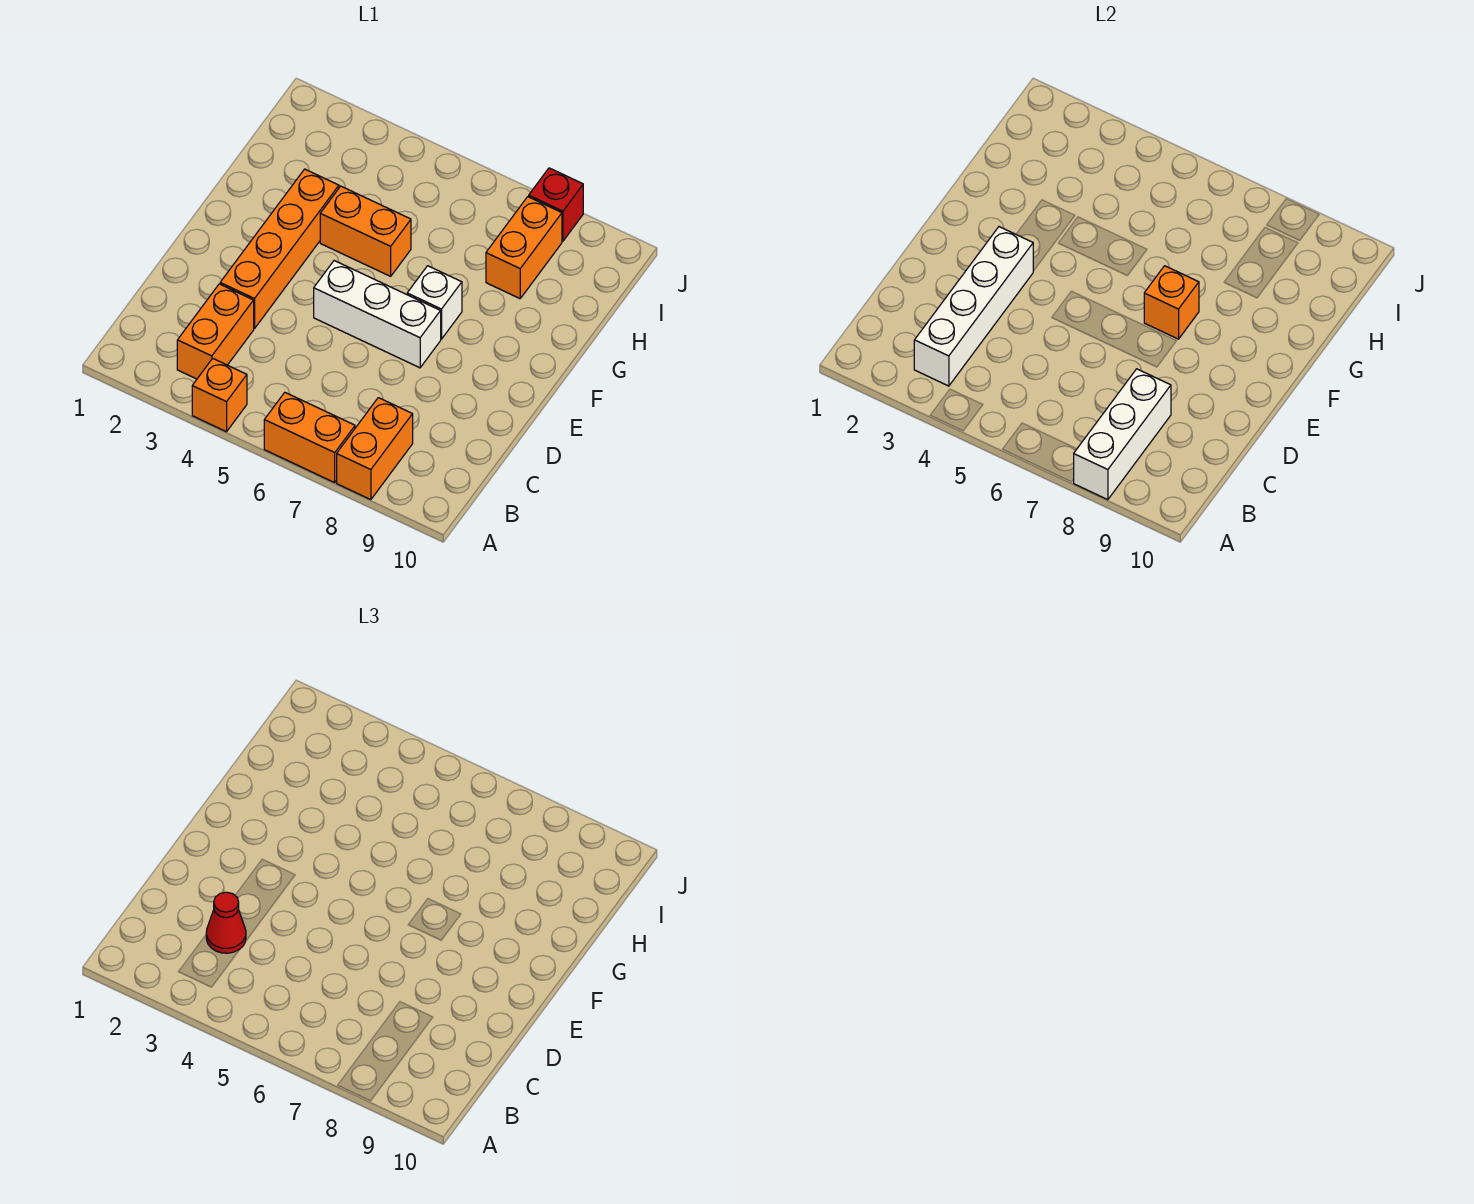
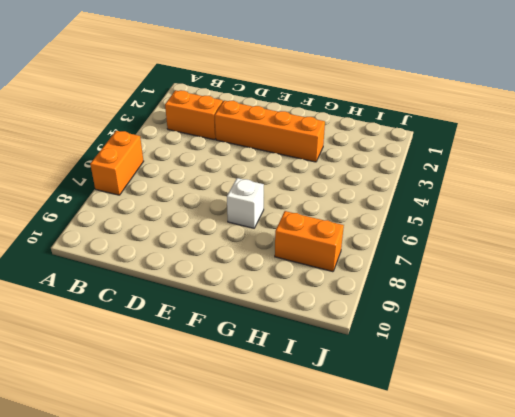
none -> orange 1x1 brick [192,358,247,432]
none -> orange 1x2 brick [337,398,413,500]
none -> white 1x3 brick [314,261,441,368]

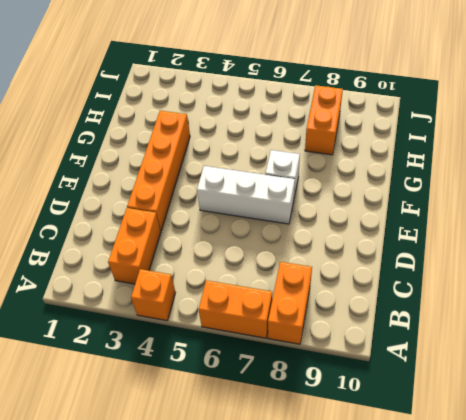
none -> orange 1x2 brick [320,186,411,276]
none -> red 1x1 brick [529,168,583,241]
none -> white 1x3 brick [1073,369,1171,500]

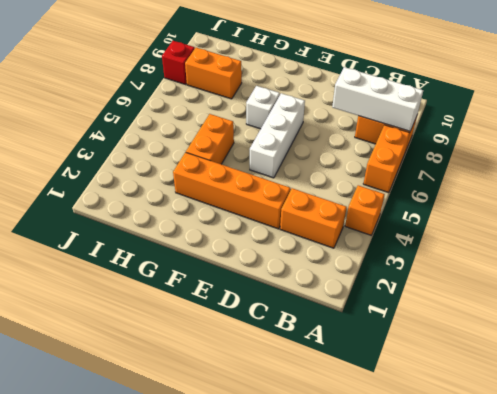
none -> white 1x4 brick [914,227,1033,386]
none -> orange 1x1 brick [1144,266,1199,339]
none -> red 1x1 cone [206,892,246,953]

